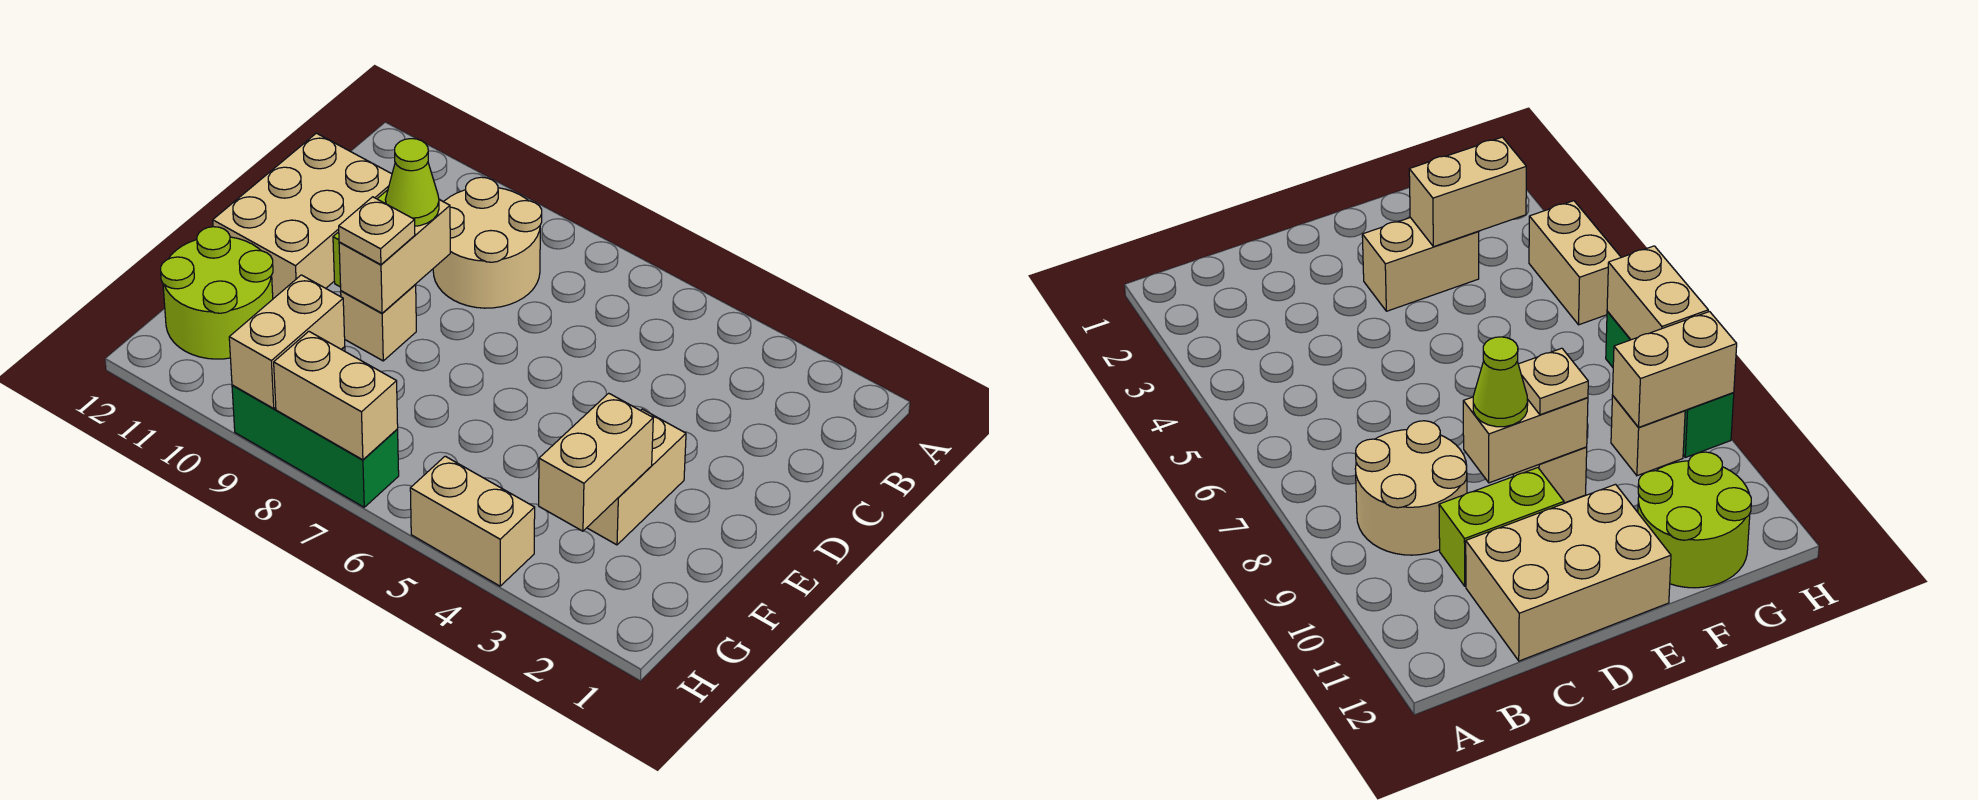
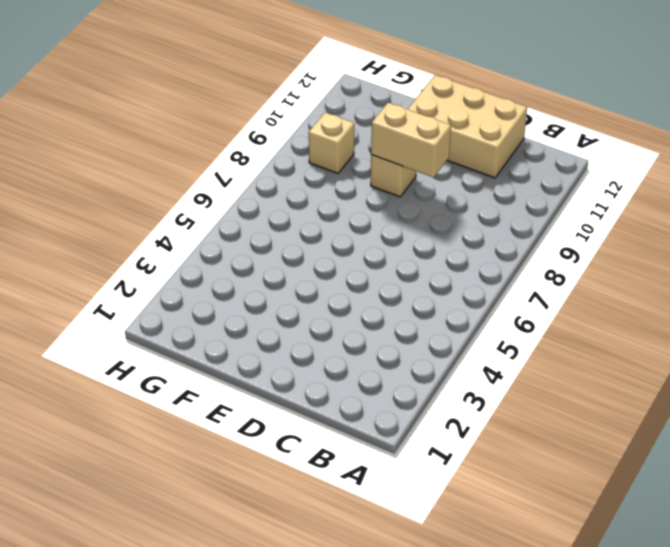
none -> tan 2x2 round brick [433,177,542,308]
none -> lime 1x2 brick [1439,468,1564,586]
none -> tan 1x2 brick [587,409,686,545]

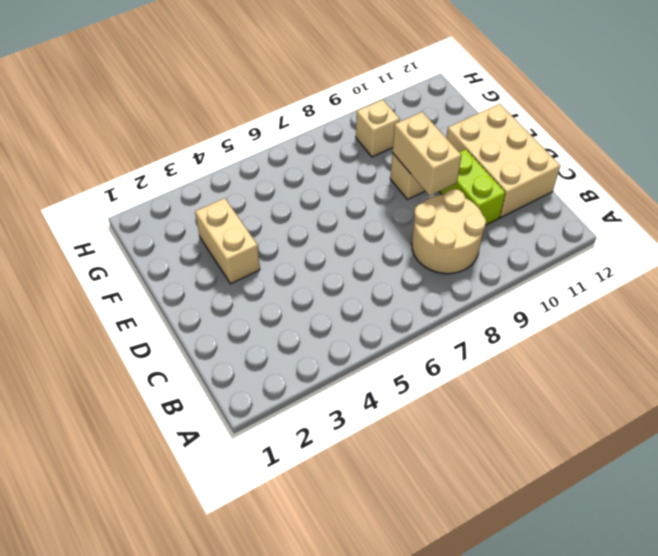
none -> lime 2x2 round brick [161,227,273,359]
none -> tan 1x2 brick [410,456,535,586]
none -> green 1x3 brick [232,385,399,507]

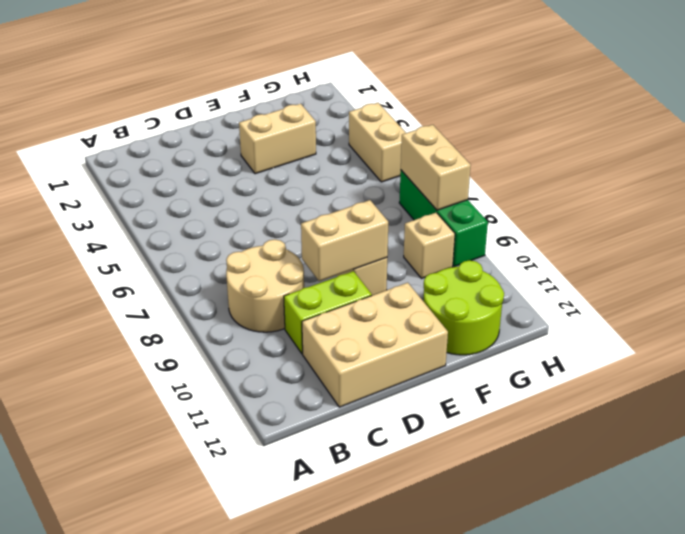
none -> tan 1x2 brick [539,393,653,531]
none -> tan 1x2 brick [229,275,345,408]
none -> lime 1x1 cone [385,139,439,226]

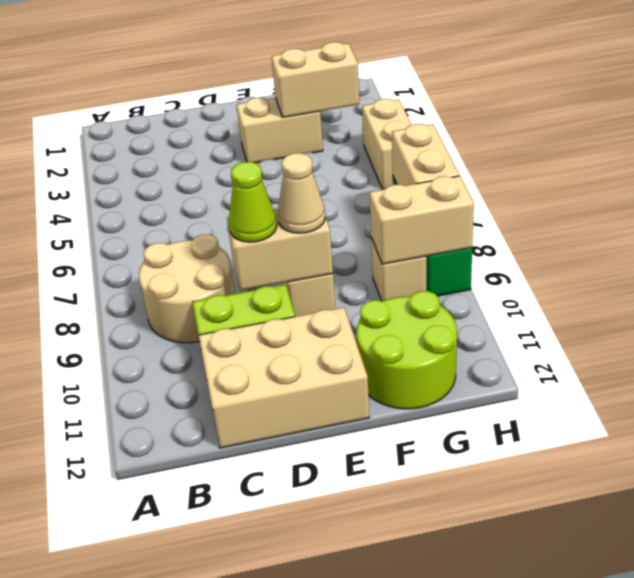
tan 1x1 cone [278,153,325,233] -> tan 1x1 plate [339,197,415,265]

